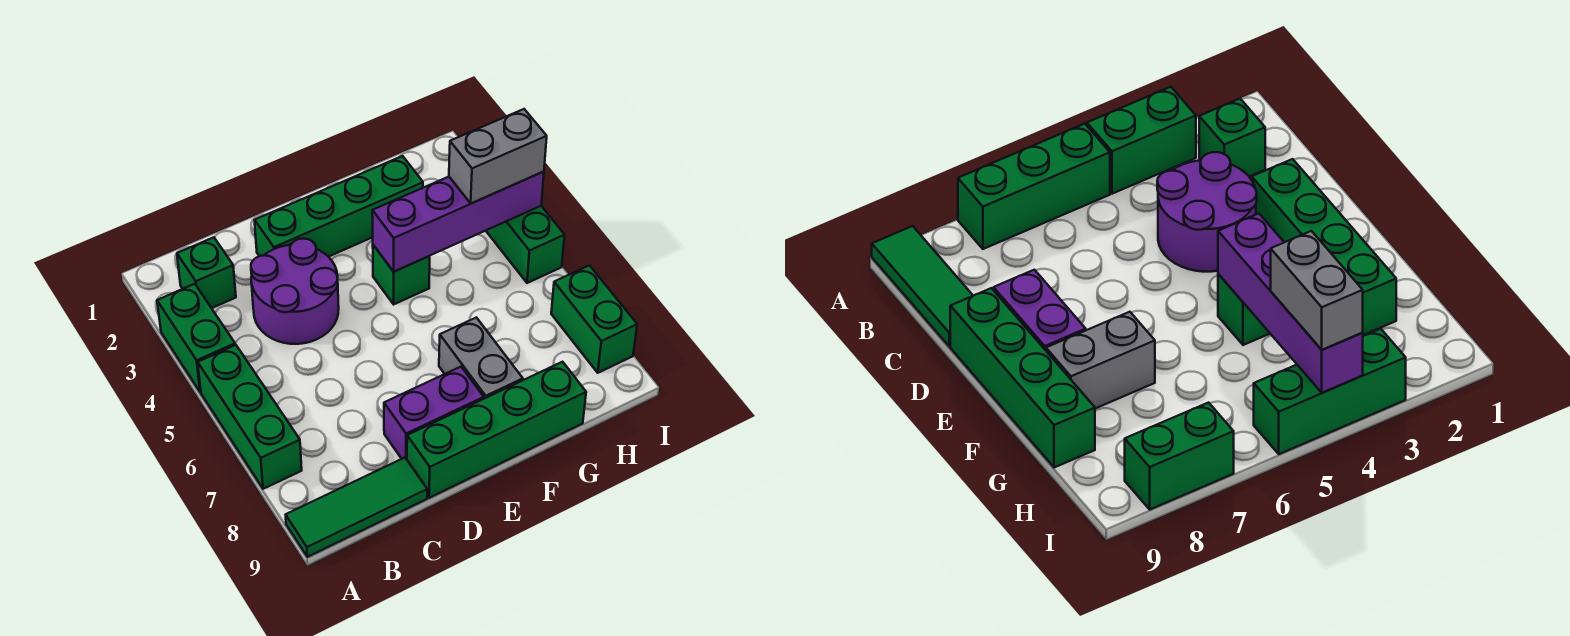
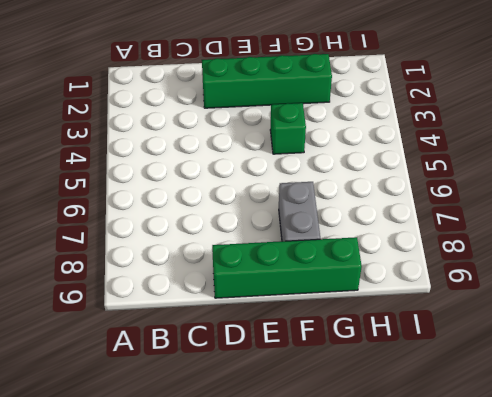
none -> green 1x2 brick [157,284,235,392]
none -> green 1x3 brick [198,345,302,489]
none -> green 1x3 tile [286,458,427,557]

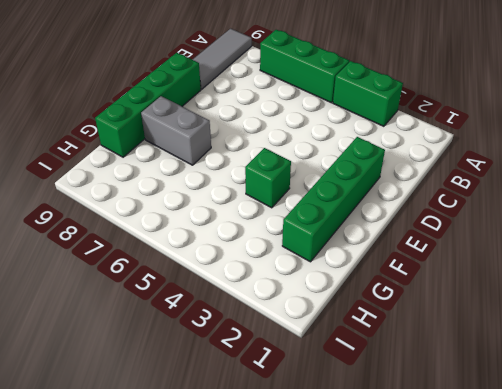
grey 1x3 tile [193,29,252,89] -> green 1x3 tile [286,458,427,557]
none -> green 1x1 brick [177,237,236,308]
none -> purple 2x2 round brick [251,238,339,344]
none -> purple 1x2 brick [384,367,484,459]

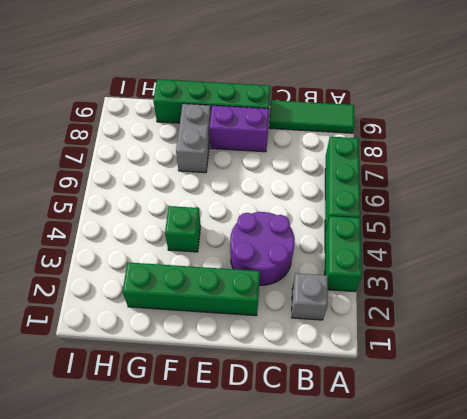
grey 1x1 brick [292,273,328,320] -> green 1x1 brick [177,237,236,308]
none -> green 1x3 brick [486,206,565,283]
none -> green 1x2 brick [551,265,637,373]
none -> purple 1x4 brick [372,172,544,272]

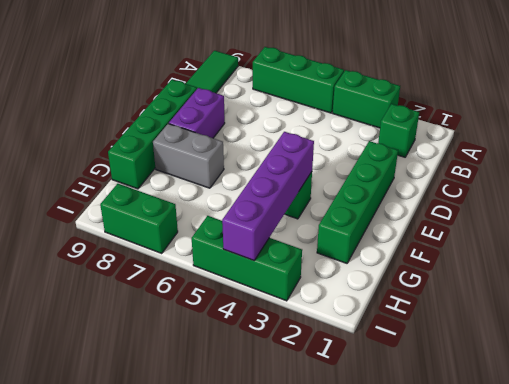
none -> purple 2x2 round brick [251,238,339,344]
none -> grey 1x2 brick [449,109,547,203]

